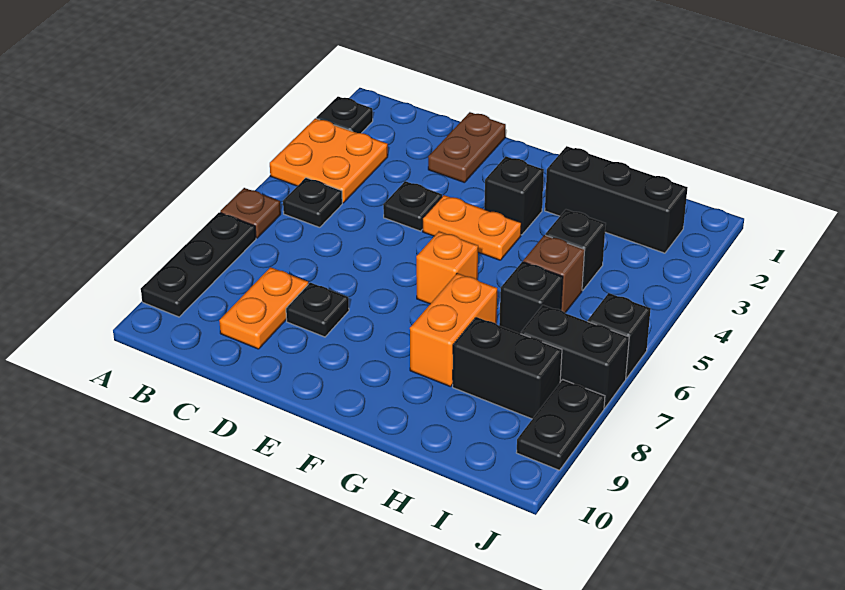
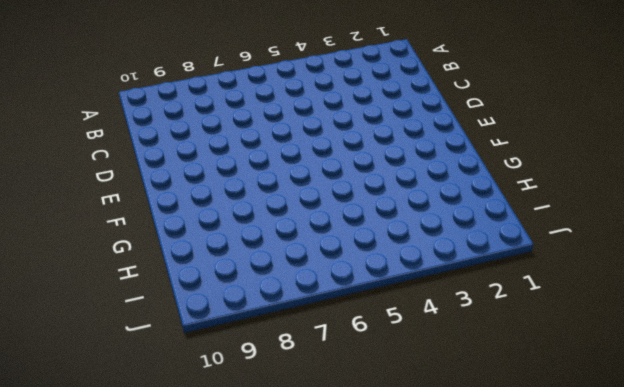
none -> black 1x1 plate [316,97,373,133]
none -> orange 2x2 plate [270,118,388,203]
none -> brown 1x1 plate [220,188,281,238]

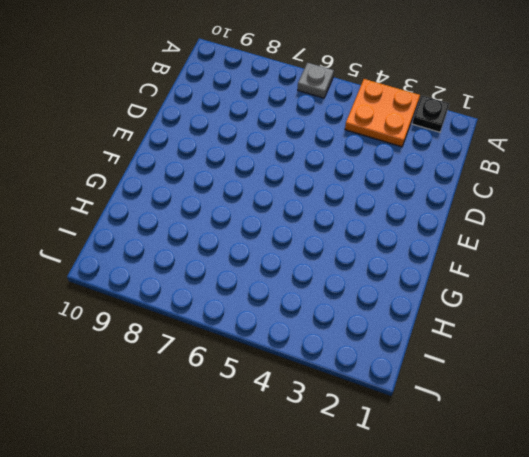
grey 1x1 plate [298,63,334,98] -> brown 1x1 plate [220,188,281,238]
none -> black 1x3 plate [141,212,256,317]
none -> black 1x1 plate [283,178,342,227]
none -> orange 1x2 plate [219,267,308,349]

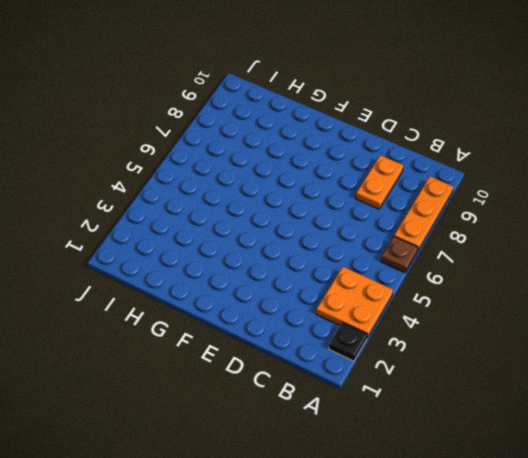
orange 1x3 plate [394,176,453,252] -> black 1x3 plate [141,212,256,317]
none -> black 1x1 plate [283,178,342,227]
none -> brown 1x2 plate [428,112,506,183]
none -> black 1x1 plate [383,181,442,231]

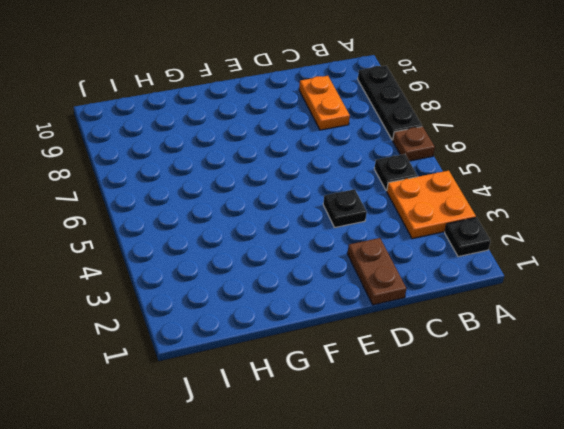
none -> black 1x1 plate [286,283,349,337]
none -> orange 1x2 plate [423,195,521,260]
none -> black 1x1 brick [484,156,544,235]

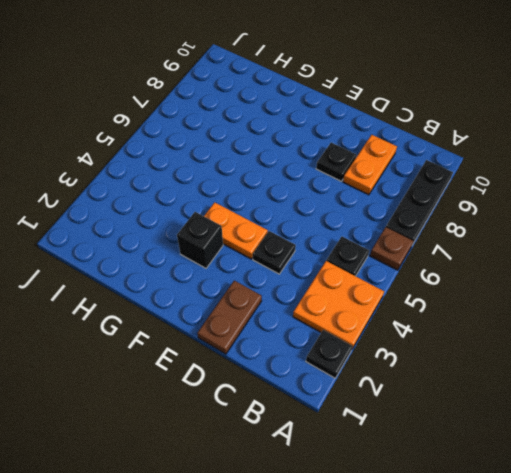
none -> orange 1x1 brick [416,231,478,304]
none -> black 1x3 brick [545,146,688,253]
none -> orange 1x2 brick [410,273,497,387]

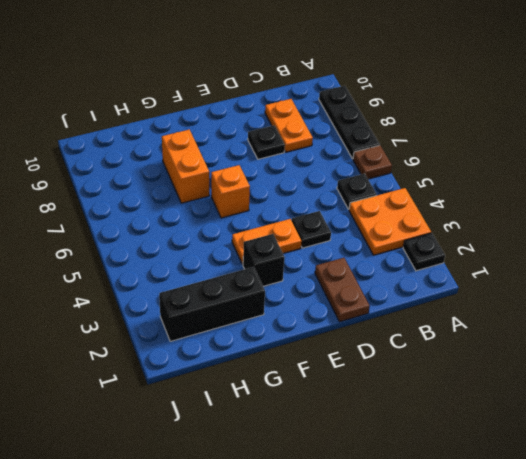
none -> black 1x1 brick [545,209,606,291]
none -> brown 1x1 brick [523,235,585,313]
none -> black 1x1 brick [499,262,563,334]

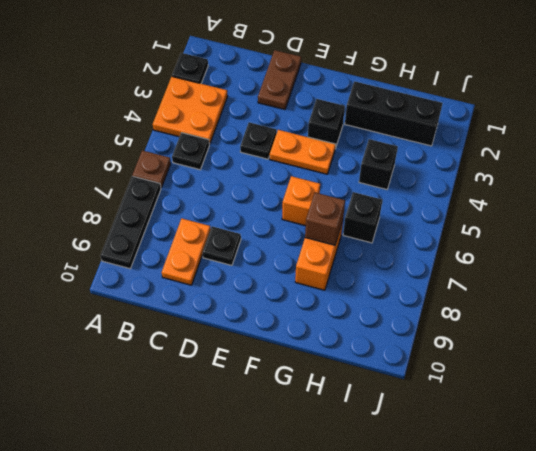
brown 1x1 brick [305,193,345,245] -> brown 1x1 brick moved to [523,235,585,313]
none -> black 1x2 brick [453,317,562,419]
none -> black 1x2 brick [521,305,629,408]
none -> black 1x1 brick [588,293,651,378]

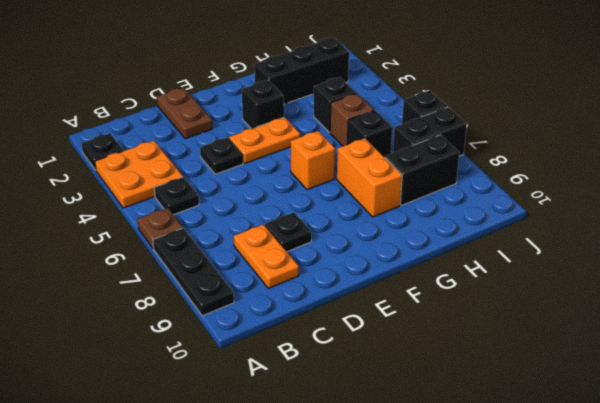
none -> black 1x2 plate [516,380,605,470]

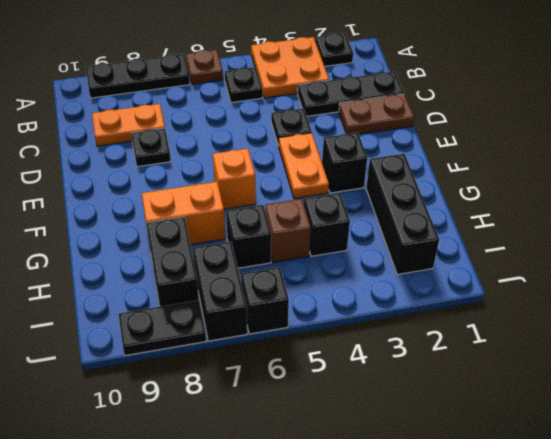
black 1x3 plate [298,71,404,116] -> none

